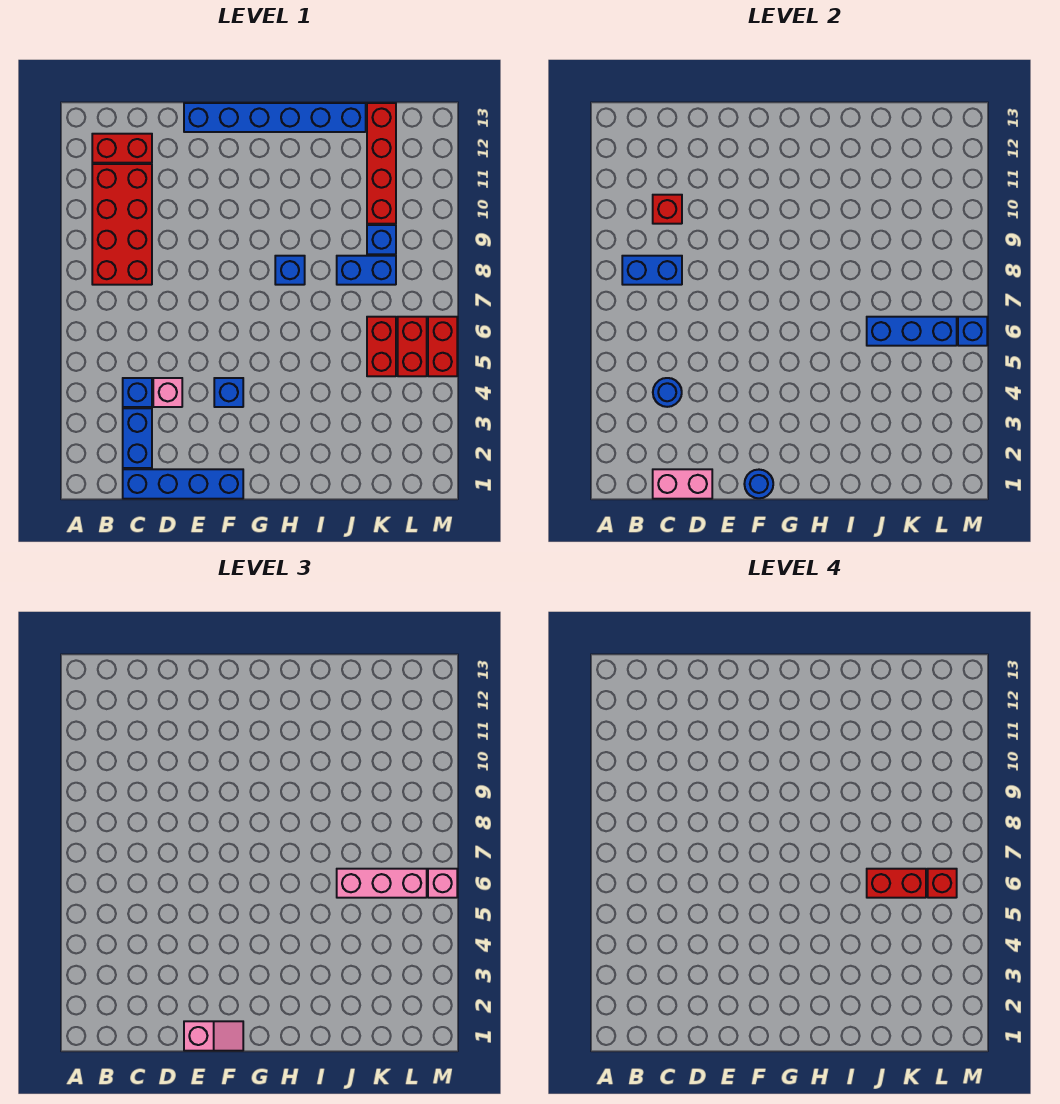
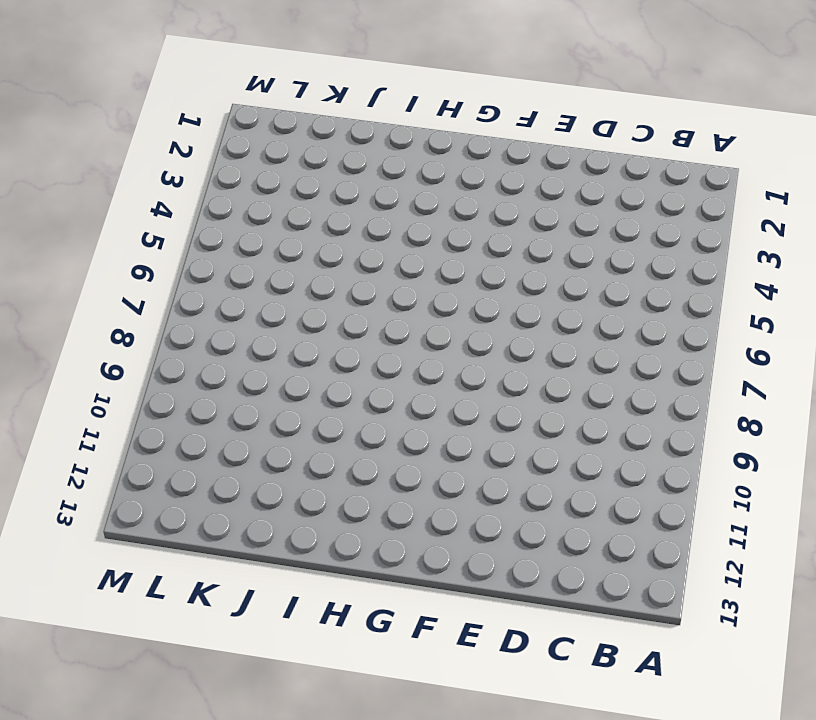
none -> red 2x4 brick [92,164,152,285]
none -> red 1x2 brick [92,134,152,163]
none -> blue 1x4 brick [123,469,243,499]

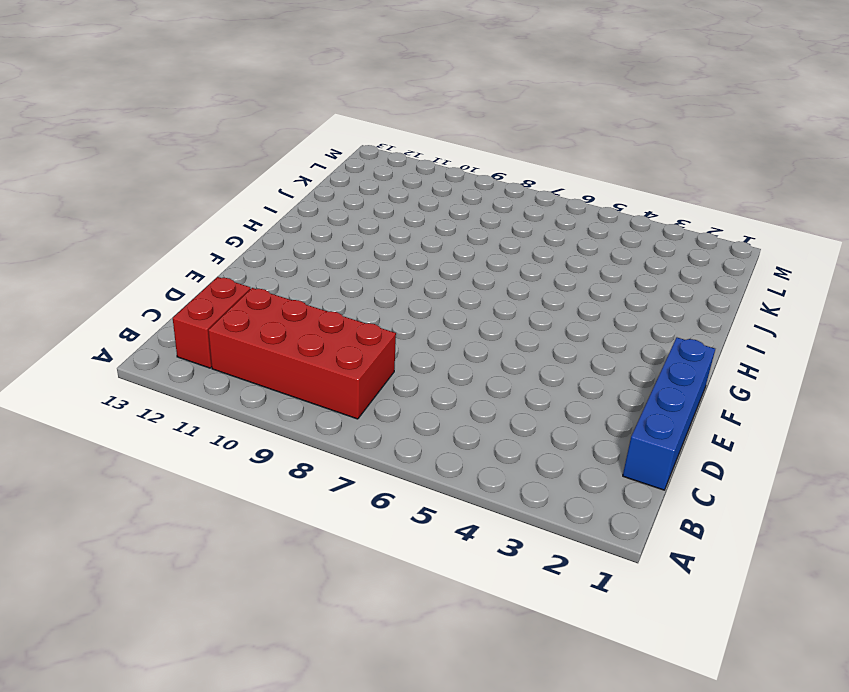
none -> blue 1x2 brick [123,408,152,468]
none -> blue 1x1 brick [123,378,152,407]
none -> pink 1x1 brick [153,378,182,407]

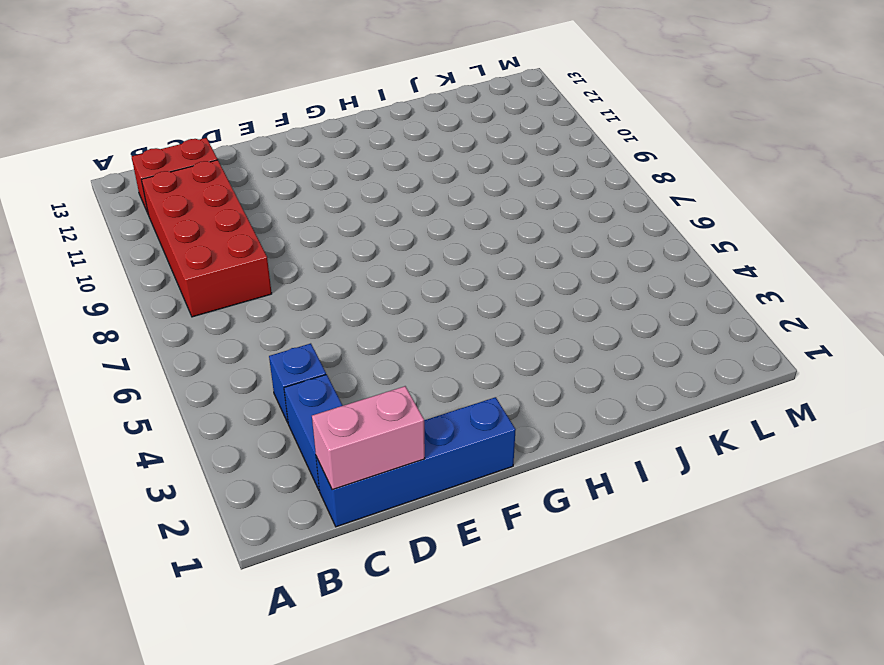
none -> pink 1x1 brick [153,378,182,407]
none -> blue 1x6 brick [184,103,366,132]
none -> blue 1x1 brick [214,378,243,407]

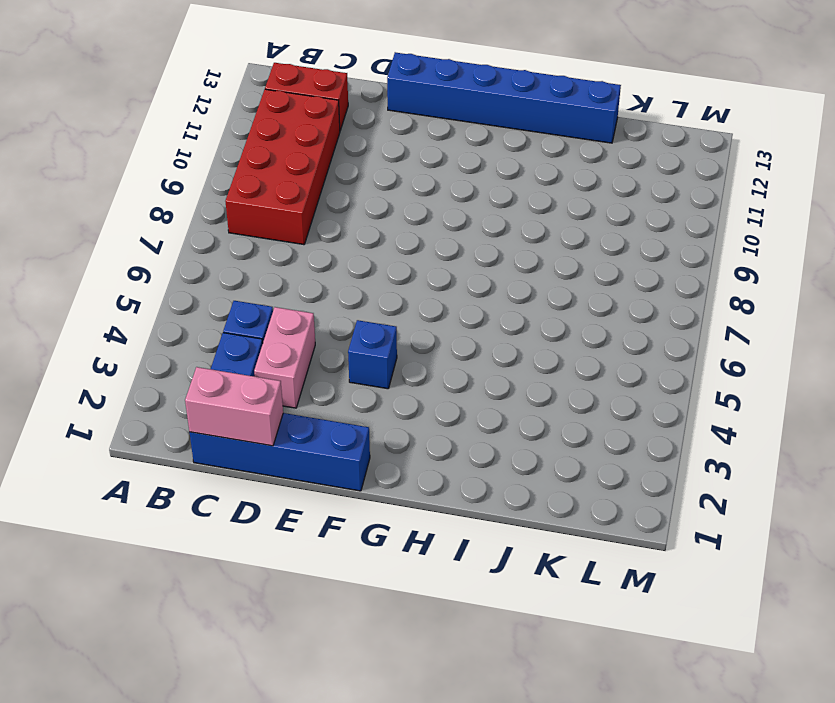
pink 1x2 brick [254,307,315,408] -> pink 1x1 brick [153,378,182,407]
none -> blue 1x1 brick [275,256,305,285]
none -> blue 1x2 brick [337,256,396,285]
none -> red 1x2 brick [367,317,396,376]

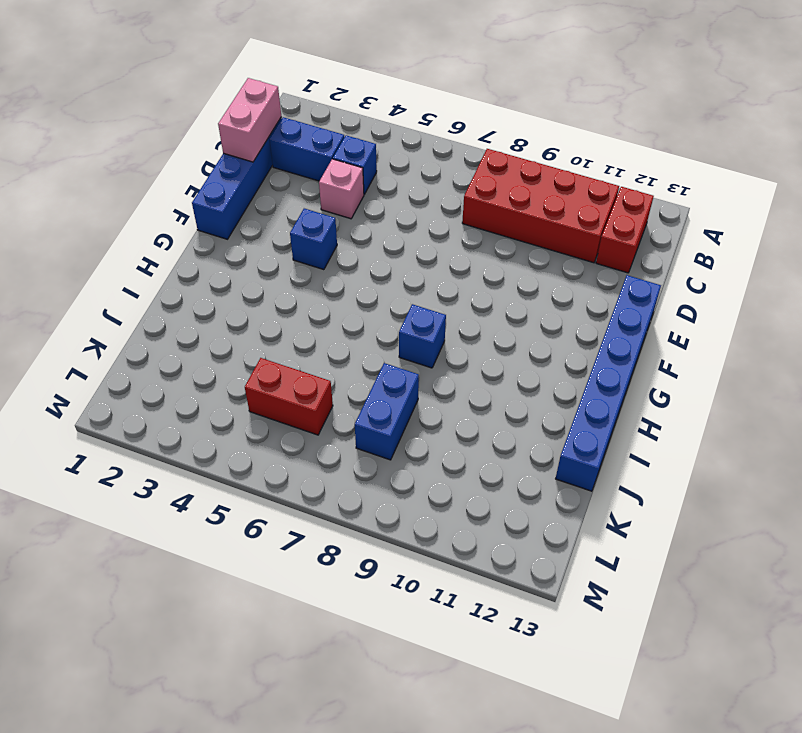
none -> blue 1x1 brick [367,225,396,254]
none -> red 1x4 brick [367,103,396,224]
none -> red 1x2 brick [398,317,427,376]

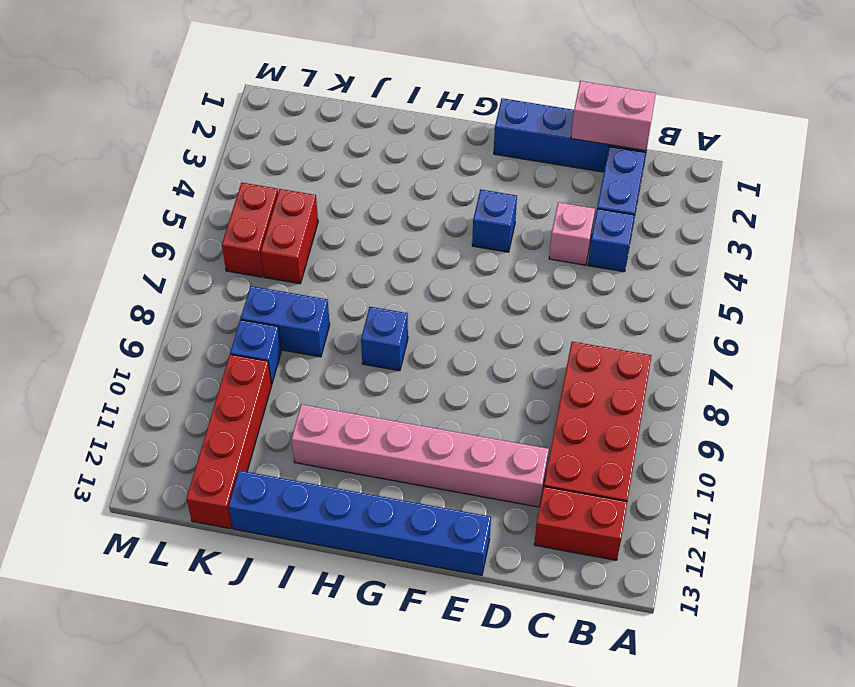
pink 1x6 brick [292,404,549,507] -> none
none -> red 1x2 brick [428,317,457,376]
none -> blue 1x2 brick [622,256,682,285]
none -> blue 1x1 round brick [653,378,682,407]

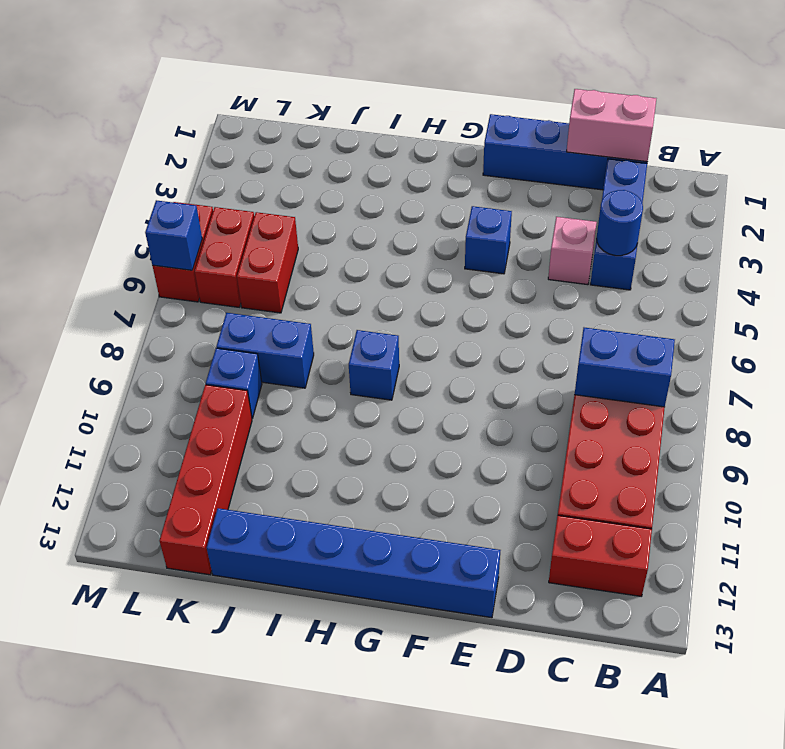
none -> red 1x1 brick [653,195,682,224]
none -> blue 1x1 round brick [744,470,773,498]
none -> blue 1x3 brick [867,317,957,346]

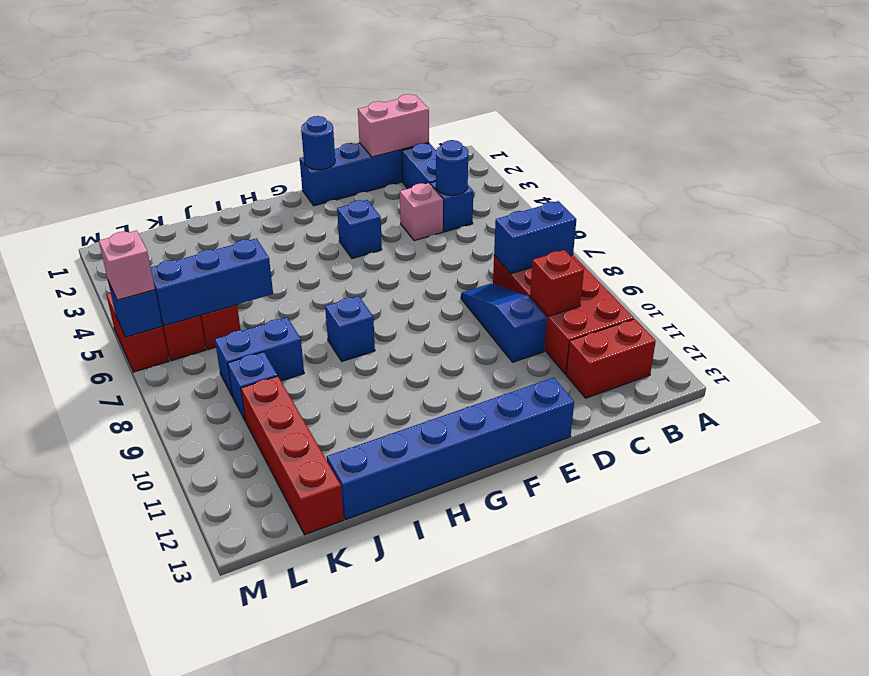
blue 1x3 slope [461,283,547,362] -> none
none -> pink 1x2 slope [184,1021,243,1051]
none -> pink 1x3 brick [337,869,427,898]
none -> red 1x2 brick [867,869,926,898]

